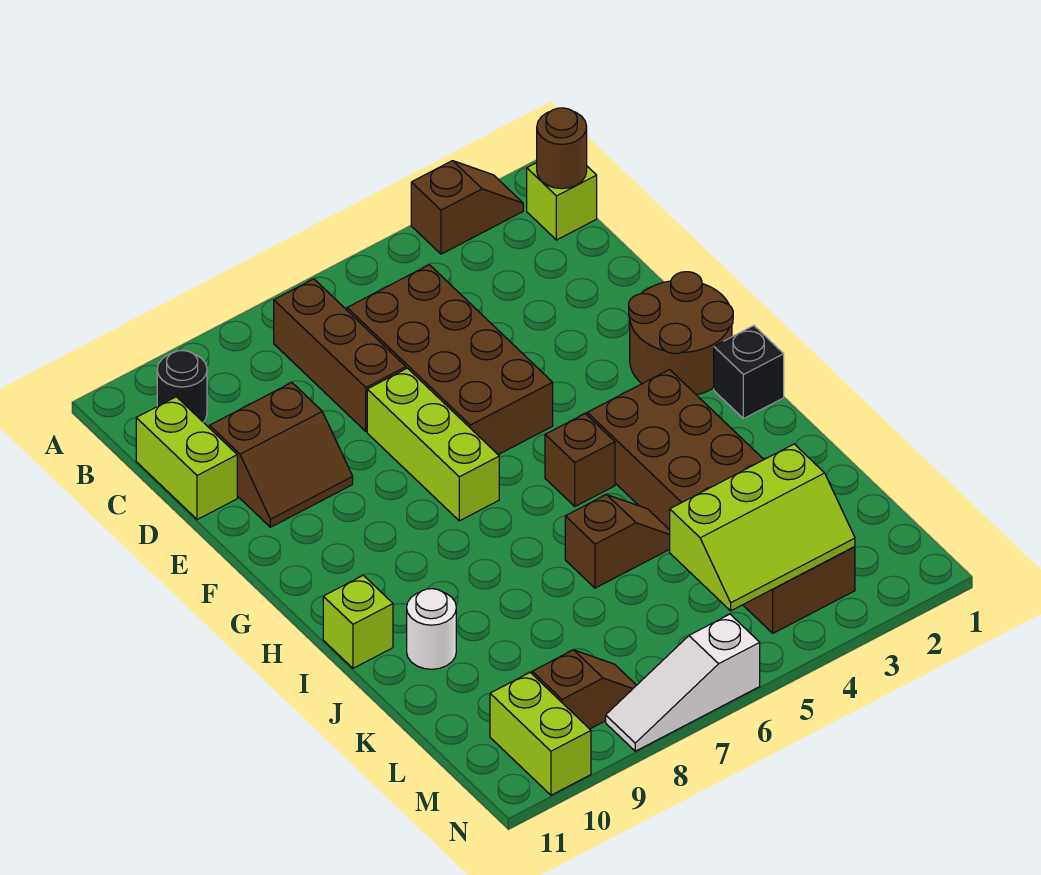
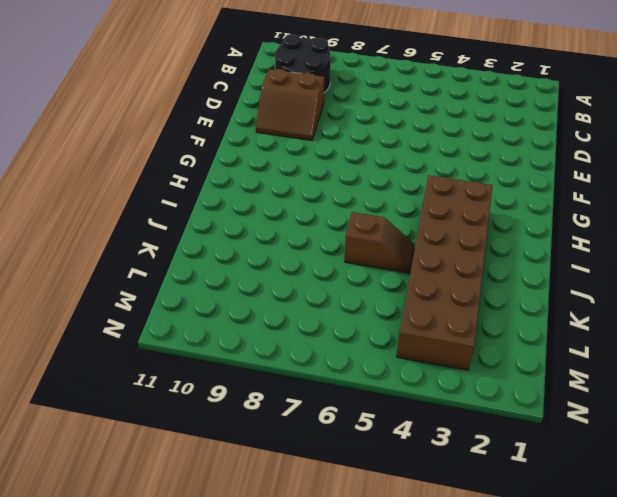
black 2x2 round brick [275,35,331,93] -> black 1x1 round brick [157,351,207,422]
none -> brown 1x2 slope [411,161,523,254]
none -> lime 1x1 brick [527,163,597,240]
none -> brown 1x3 brick [274,279,406,431]

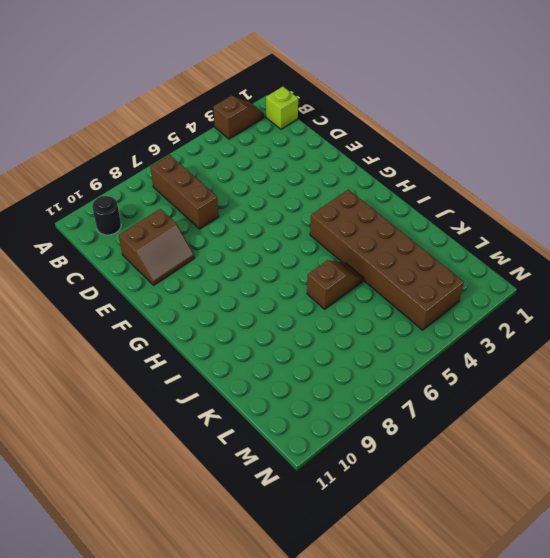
none -> brown 2x4 brick [347,265,553,455]
none -> lime 1x2 brick [136,397,237,520]
none -> lime 1x3 brick [367,368,499,521]

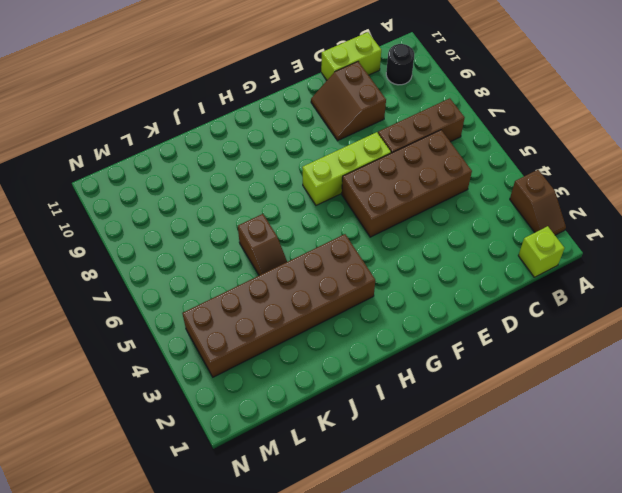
none -> brown 2x2 round brick [629,272,733,395]
none -> black 1x1 brick [714,326,784,419]
none -> brown 1x1 brick [545,414,615,506]

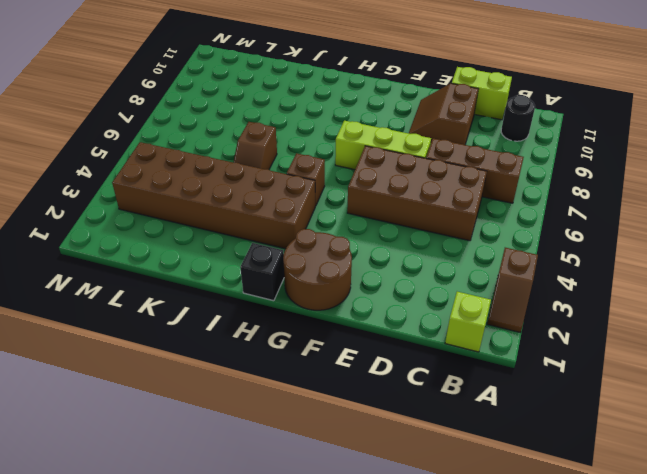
none -> lime 1x1 brick [323,575,393,668]
none -> white 1x1 round brick [407,589,456,669]
none -> brown 1x2 slope [532,650,636,729]

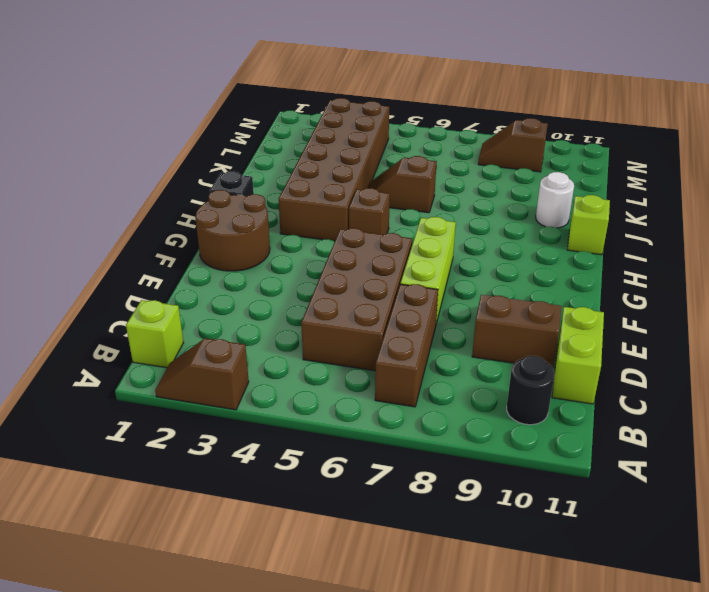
none -> lime 1x2 brick [490,673,591,795]
none -> white 1x3 slope [606,614,760,751]
none -> brown 1x1 round brick [537,108,587,189]

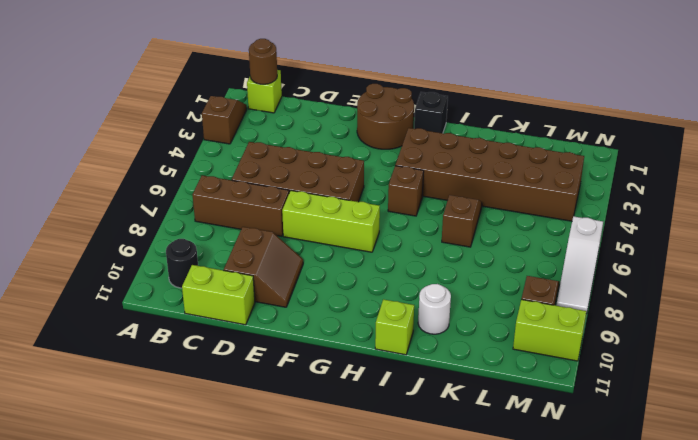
none -> lime 2x3 slope [670,444,855,611]

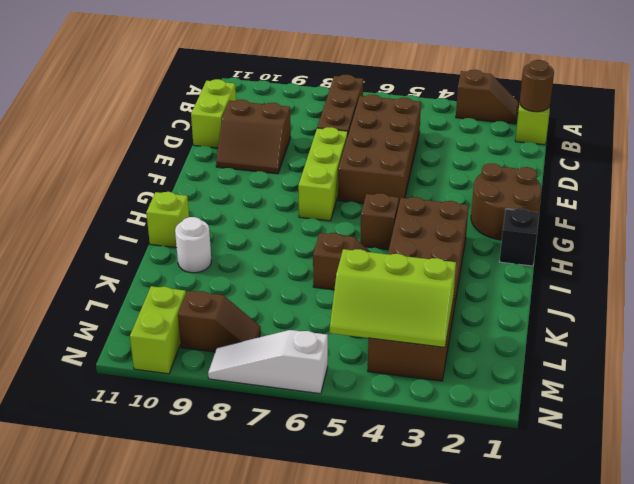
none -> black 1x1 round brick [157,351,207,422]

